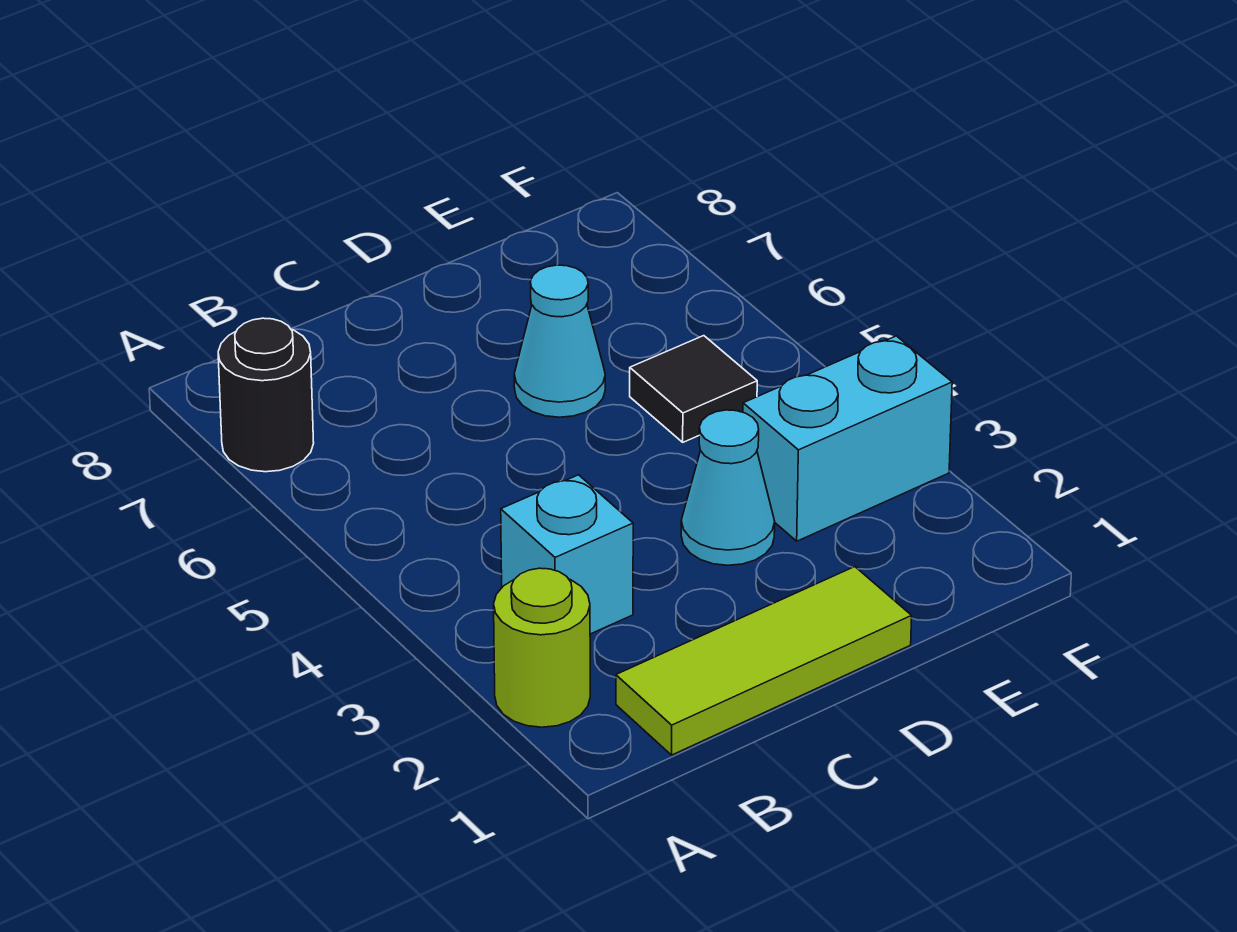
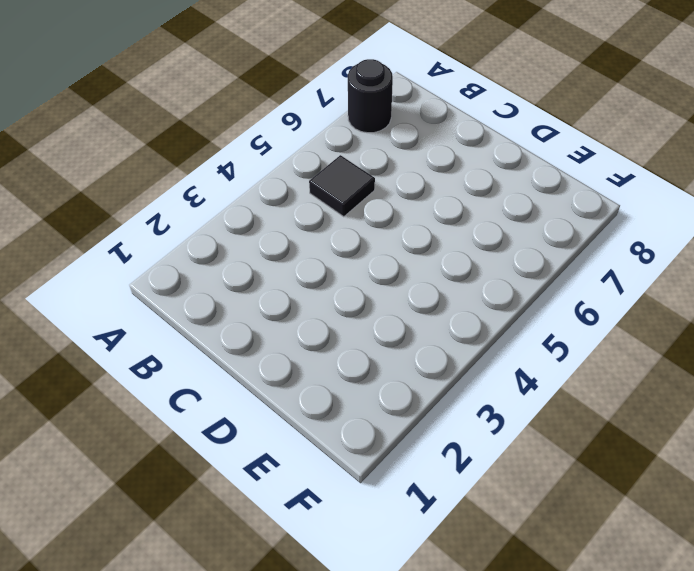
black 1x1 tile [309,155,375,217] -> black 1x1 tile moved to [630,336,757,442]
none -> lime 1x1 round brick [494,568,590,727]
none -> lime 1x3 tile [616,567,912,755]

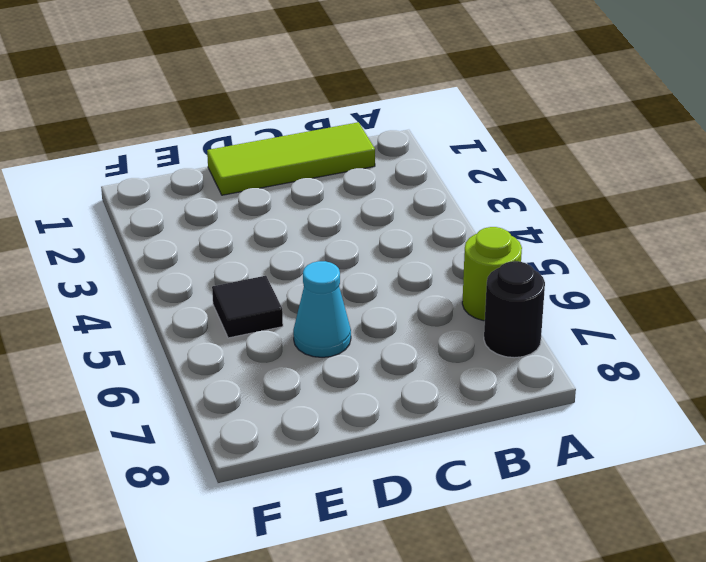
lime 1x1 round brick [462,227,522,321] -> lime 1x1 round brick moved to [494,568,590,727]
none -> cyan 1x1 brick [501,475,633,634]
none -> cyan 1x1 cone [681,410,775,565]

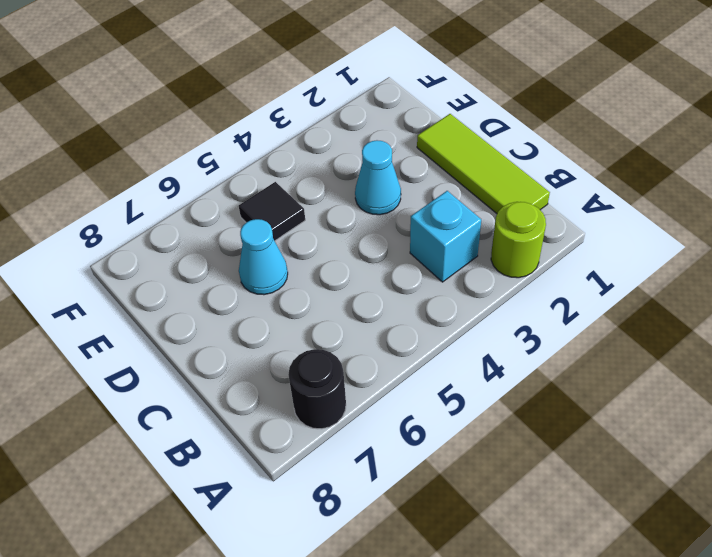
none -> cyan 1x2 brick [743,336,952,541]

